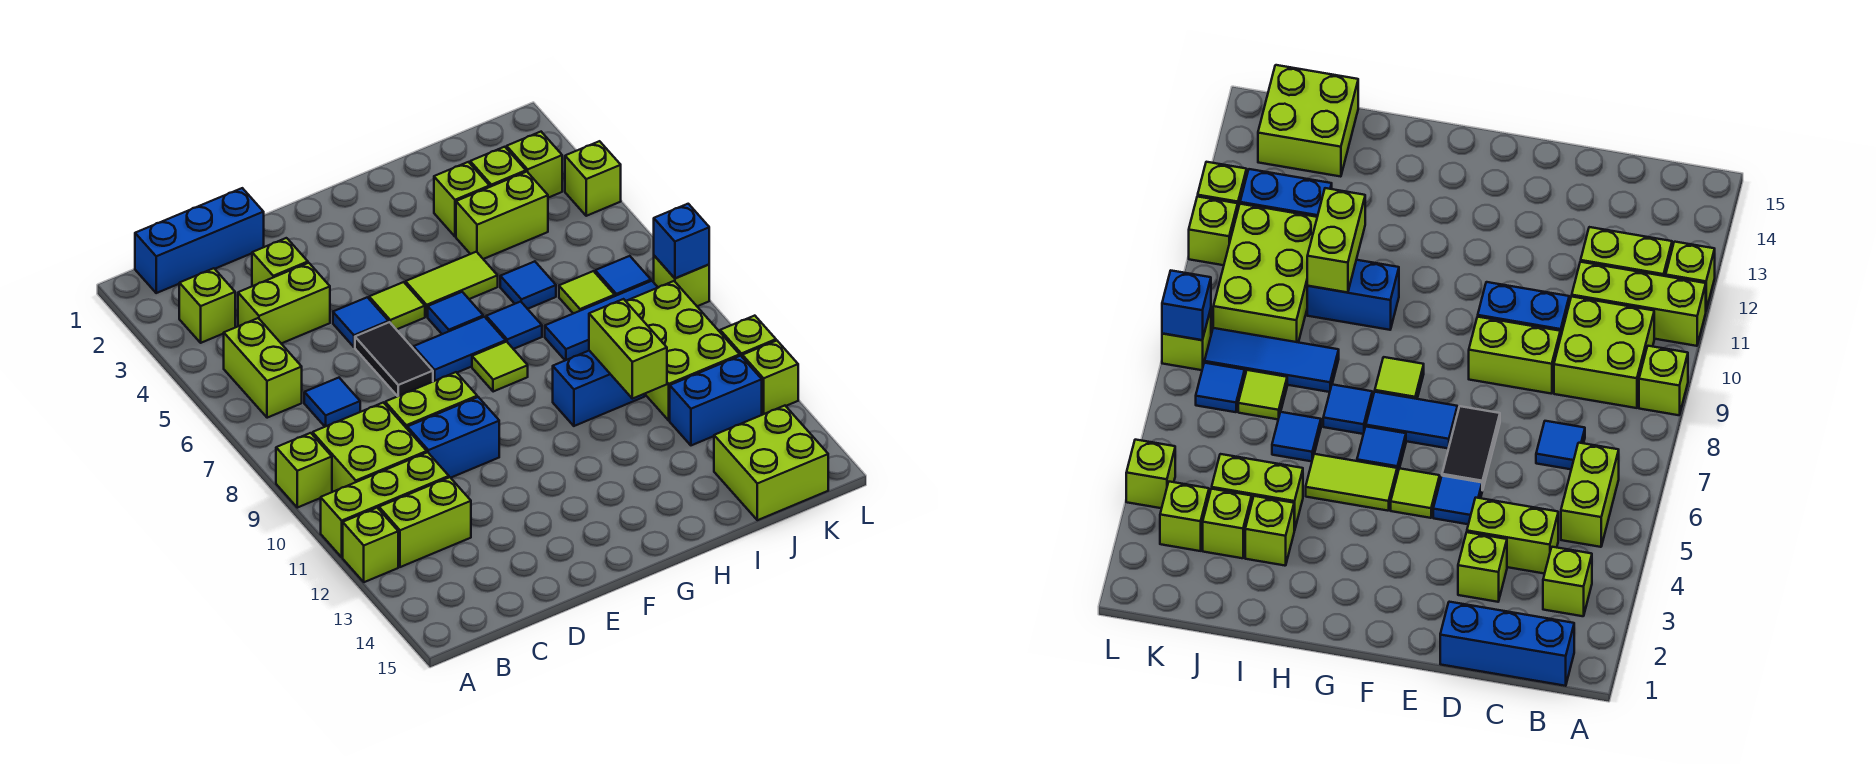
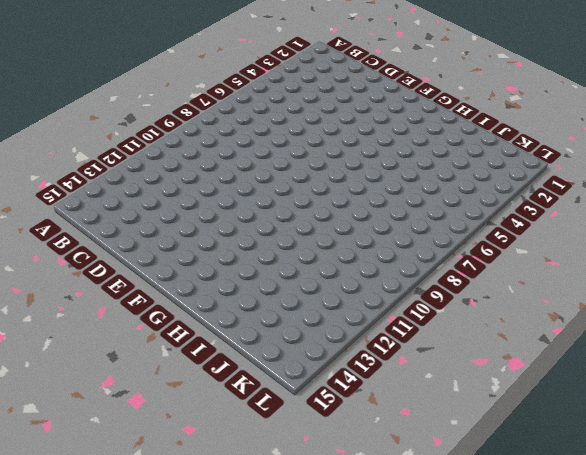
none -> lime 1x1 brick [276,433,332,508]
none -> lime 1x3 brick [321,452,449,557]
none -> lime 1x1 brick [343,508,398,582]
none -> blue 1x3 brick [135,188,264,293]

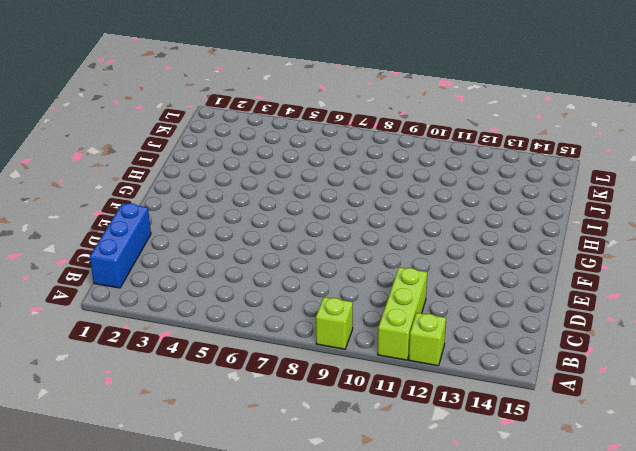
none -> lime 1x1 brick [179,268,235,343]
none -> lime 1x2 brick [224,318,302,418]
none -> lime 2x2 brick [313,402,427,492]
none -> lime 1x2 brick [379,477,471,567]

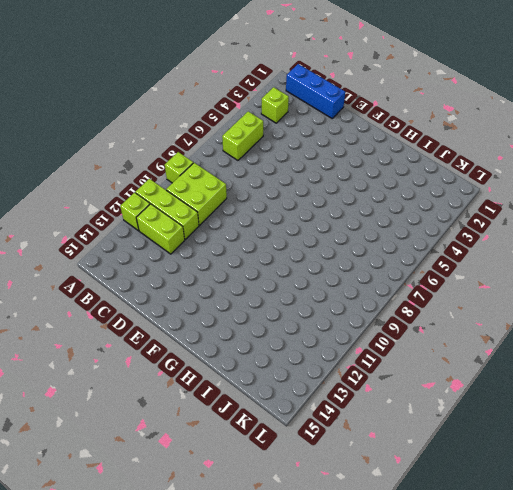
none -> lime 1x2 brick [238,263,330,343]
none -> blue 1x1 tile [304,378,360,427]
none -> lime 1x1 brick [252,238,308,286]
none -> lime 1x2 brick [385,372,477,428]

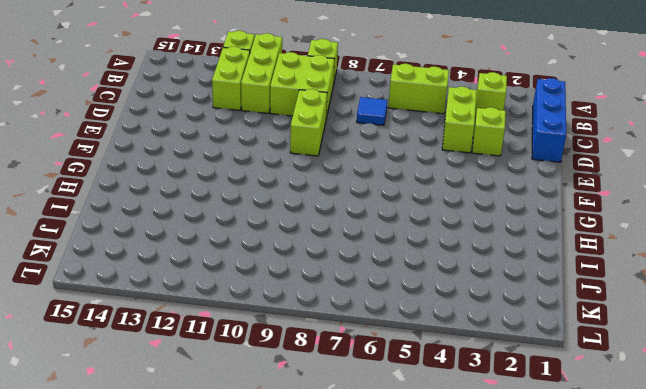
none -> blue 1x2 brick [407,397,499,478]
none -> blue 1x1 tile [333,297,389,347]
none -> black 1x2 tile [355,322,433,396]
none -> lime 1x1 tile [369,282,425,330]

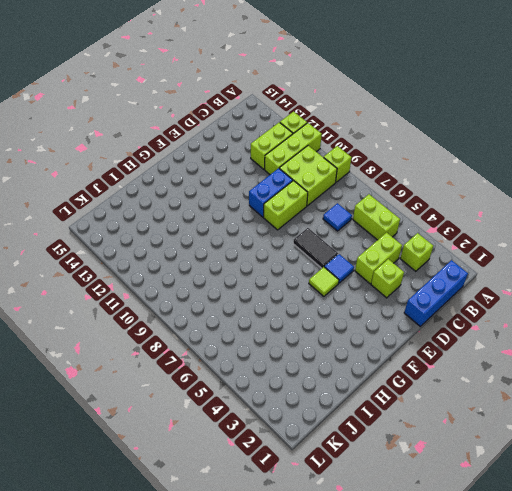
none -> blue 1x2 tile [414,317,506,381]
none -> lime 1x2 tile [406,252,498,317]
none -> blue 1x1 tile [428,292,483,334]
none -> lime 1x1 tile [472,342,528,392]

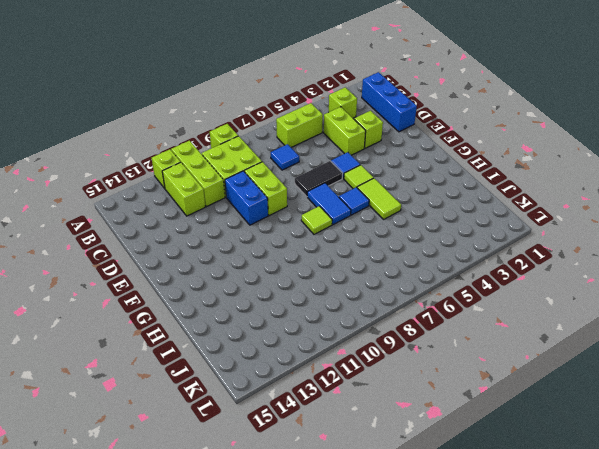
none -> blue 1x1 tile [486,302,542,349]
none -> blue 1x2 brick [553,351,645,426]
none -> lime 1x1 brick [434,162,490,237]
none -> lime 1x2 brick [456,172,548,259]

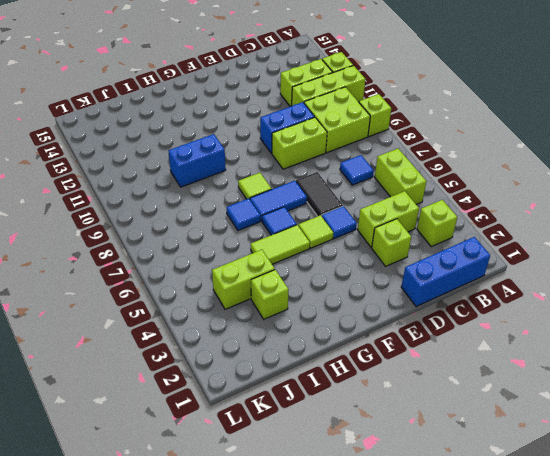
none -> blue 1x1 tile [500,261,556,309]
none -> blue 1x3 tile [545,281,658,360]
none -> lime 1x1 brick [470,147,526,187]
none -> lime 1x1 tile [559,271,615,314]

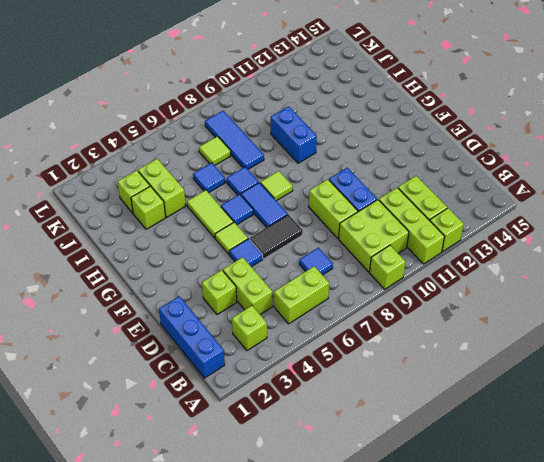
none -> lime 2x3 brick [626,281,740,421]
none -> blue 1x2 brick [670,356,762,445]
none -> lime 2x2 brick [714,406,828,520]
none -> lime 1x1 brick [507,132,562,198]

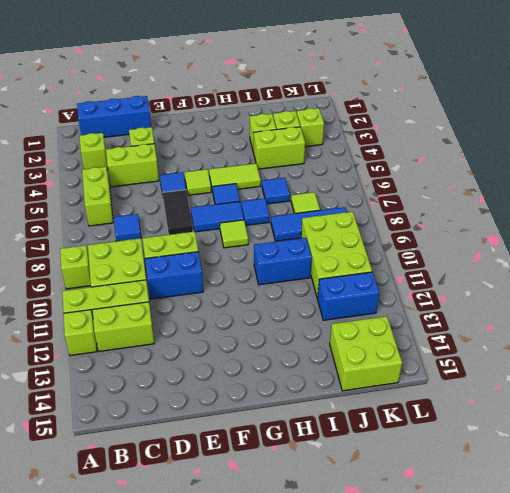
none -> blue 1x1 tile [595,256,651,296]
none -> lime 1x1 brick [565,141,621,216]
none -> lime 1x1 brick [654,256,709,306]
none -> lime 1x1 brick [720,316,776,356]

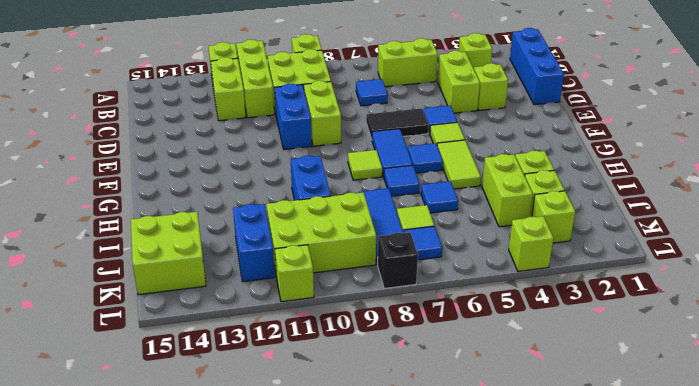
black 1x1 brick [378,232,418,289] -> lime 1x1 brick [654,256,709,306]
none -> lime 1x1 brick [742,341,798,414]
none -> lime 1x2 brick [589,299,667,399]
none -> blue 1x1 brick [654,204,709,278]

